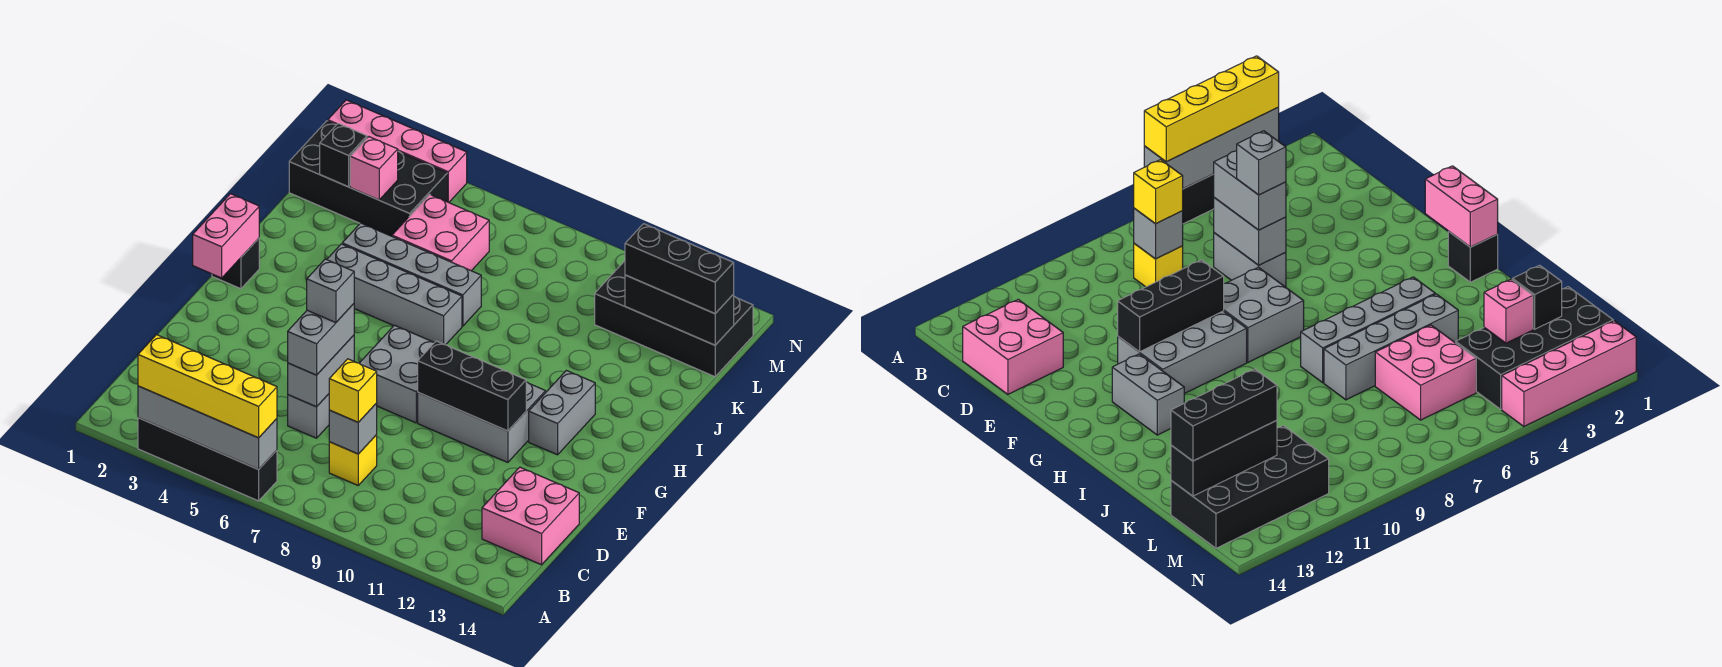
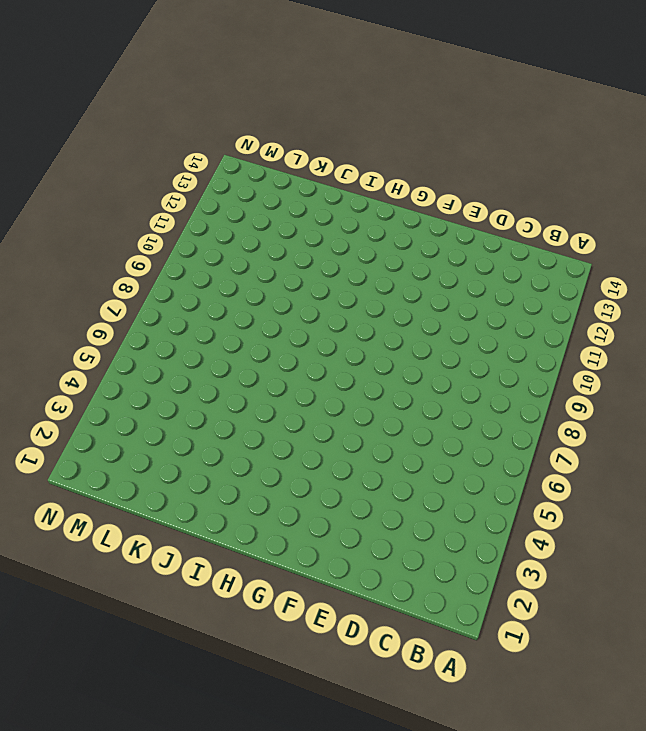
none -> black 1x4 brick [138,418,277,501]
none -> yellow 1x1 brick [329,435,377,485]
none -> pink 2x2 brick [482,467,579,565]

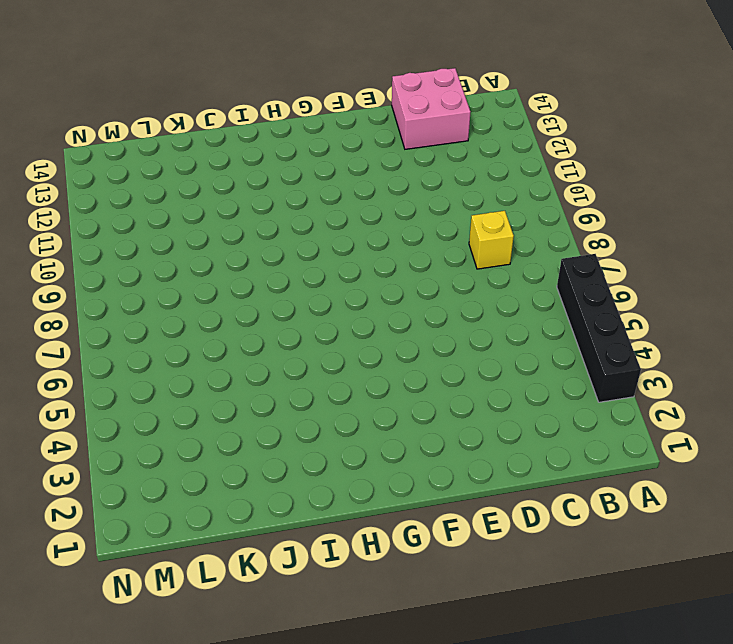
none -> grey 1x2 brick [288,394,329,438]
none -> grey 2x2 brick [359,325,435,423]
none -> grey 2x3 brick [418,382,546,463]

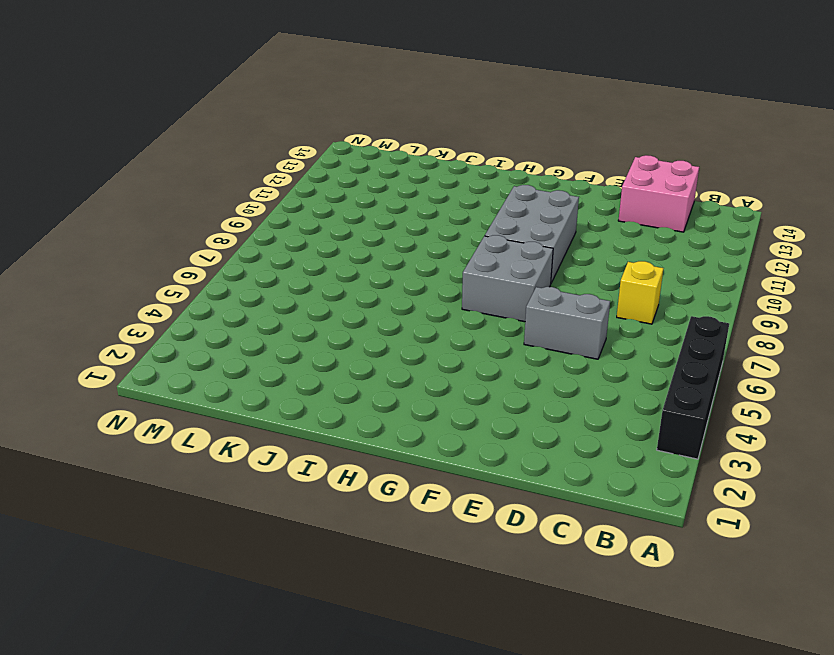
none -> grey 1x2 brick [529,370,595,455]
none -> black 1x1 brick [212,238,259,289]
none -> grey 1x4 brick [327,244,462,345]

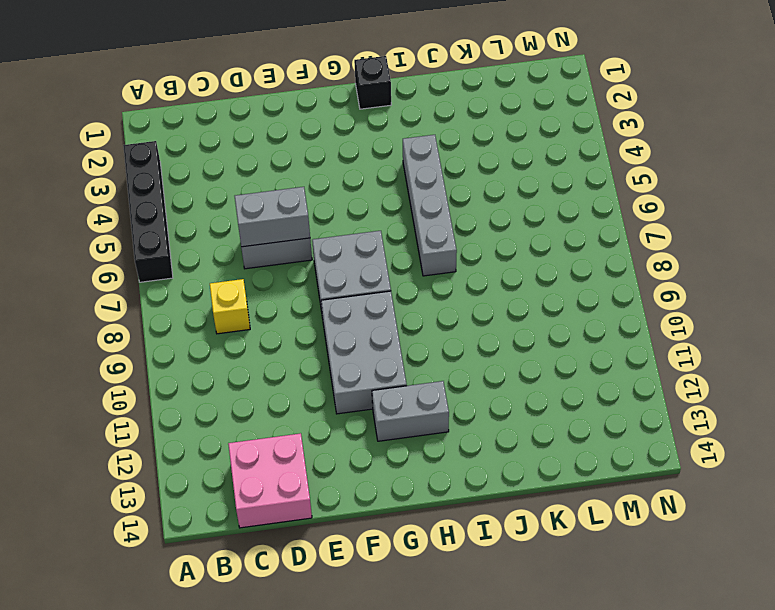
none -> grey 1x4 brick [342,223,481,326]
none -> pink 2x2 brick [392,195,489,271]
none -> black 2x4 brick [289,121,448,236]

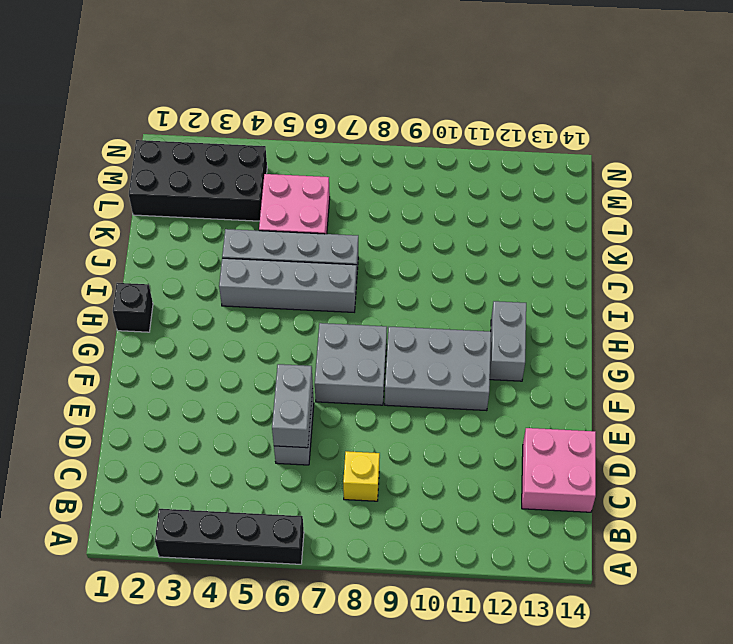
none -> black 2x4 brick [595,261,753,377]
none -> pink 1x4 brick [328,100,467,203]
none -> grey 1x4 brick [138,386,277,469]

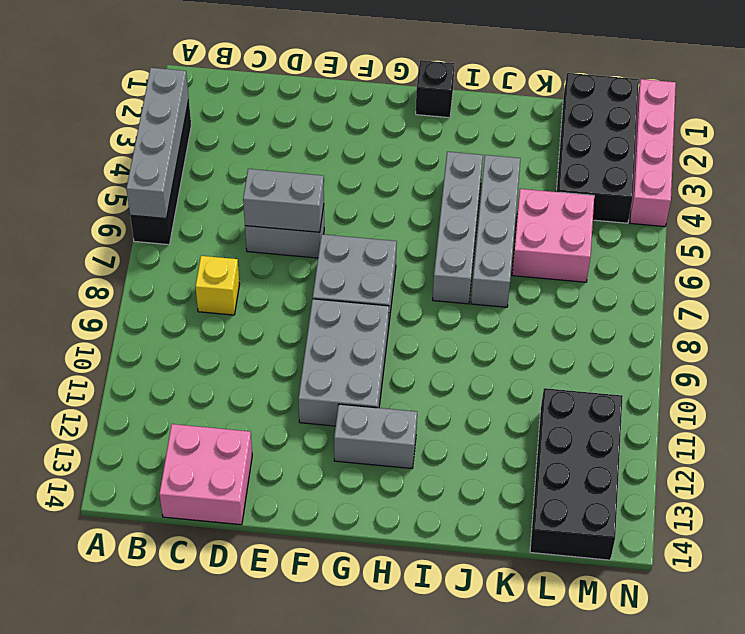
none -> grey 1x1 brick [329,403,377,454]
none -> black 1x3 brick [418,341,526,431]
none -> pink 1x2 brick [193,194,259,278]

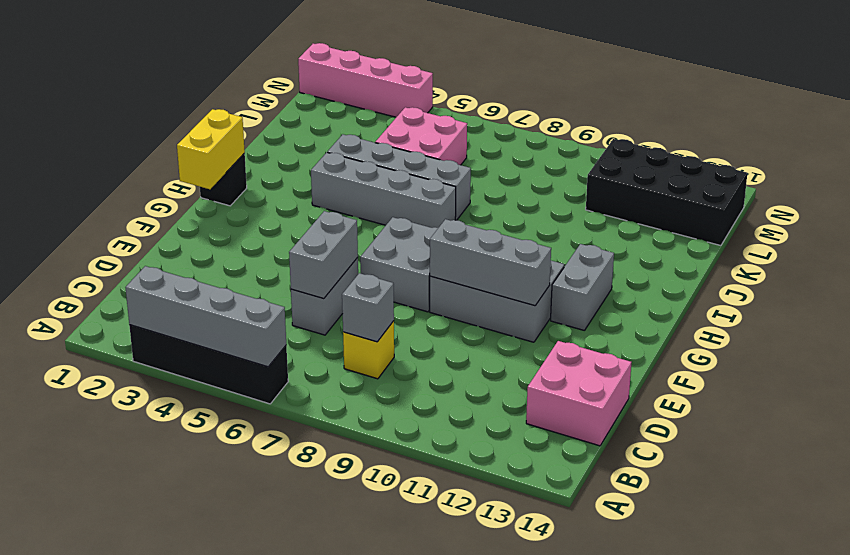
grey 1x3 brick [430,219,551,306] -> black 1x3 brick [418,341,526,431]
yellow 1x2 brick [177,109,245,189] -> pink 1x2 brick [193,194,259,278]
none -> black 2x4 brick [289,121,448,236]
none -> black 1x1 brick [320,123,367,187]
none -> pink 1x1 brick [350,137,398,200]

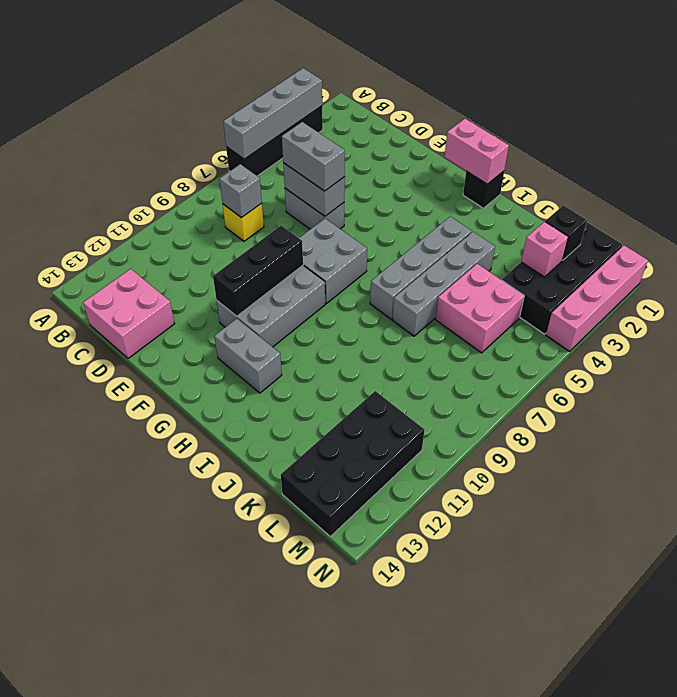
none -> black 1x3 brick [625,275,734,345]
none -> yellow 1x4 brick [138,335,277,438]
none -> yellow 1x1 brick [329,359,377,422]

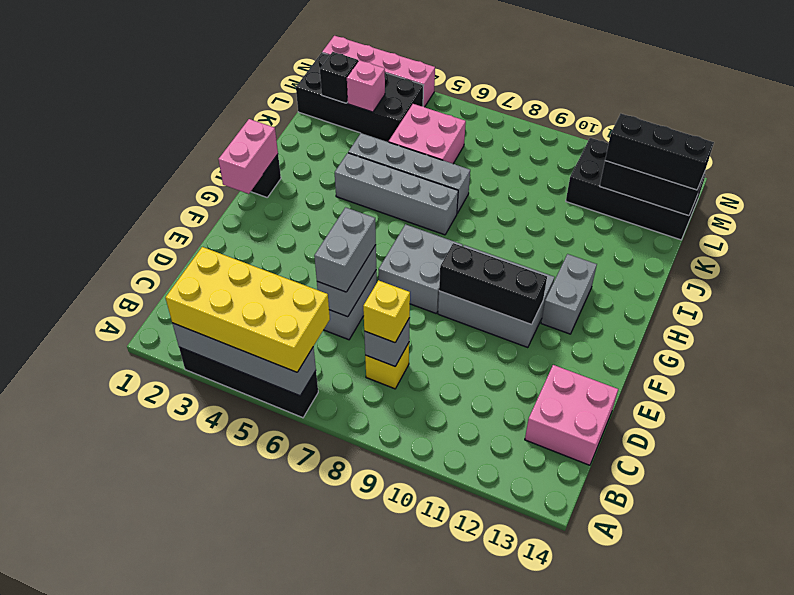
yellow 2x4 brick [165,247,330,372] -> yellow 1x4 brick [138,335,277,438]
none -> grey 1x1 brick [307,259,354,323]

